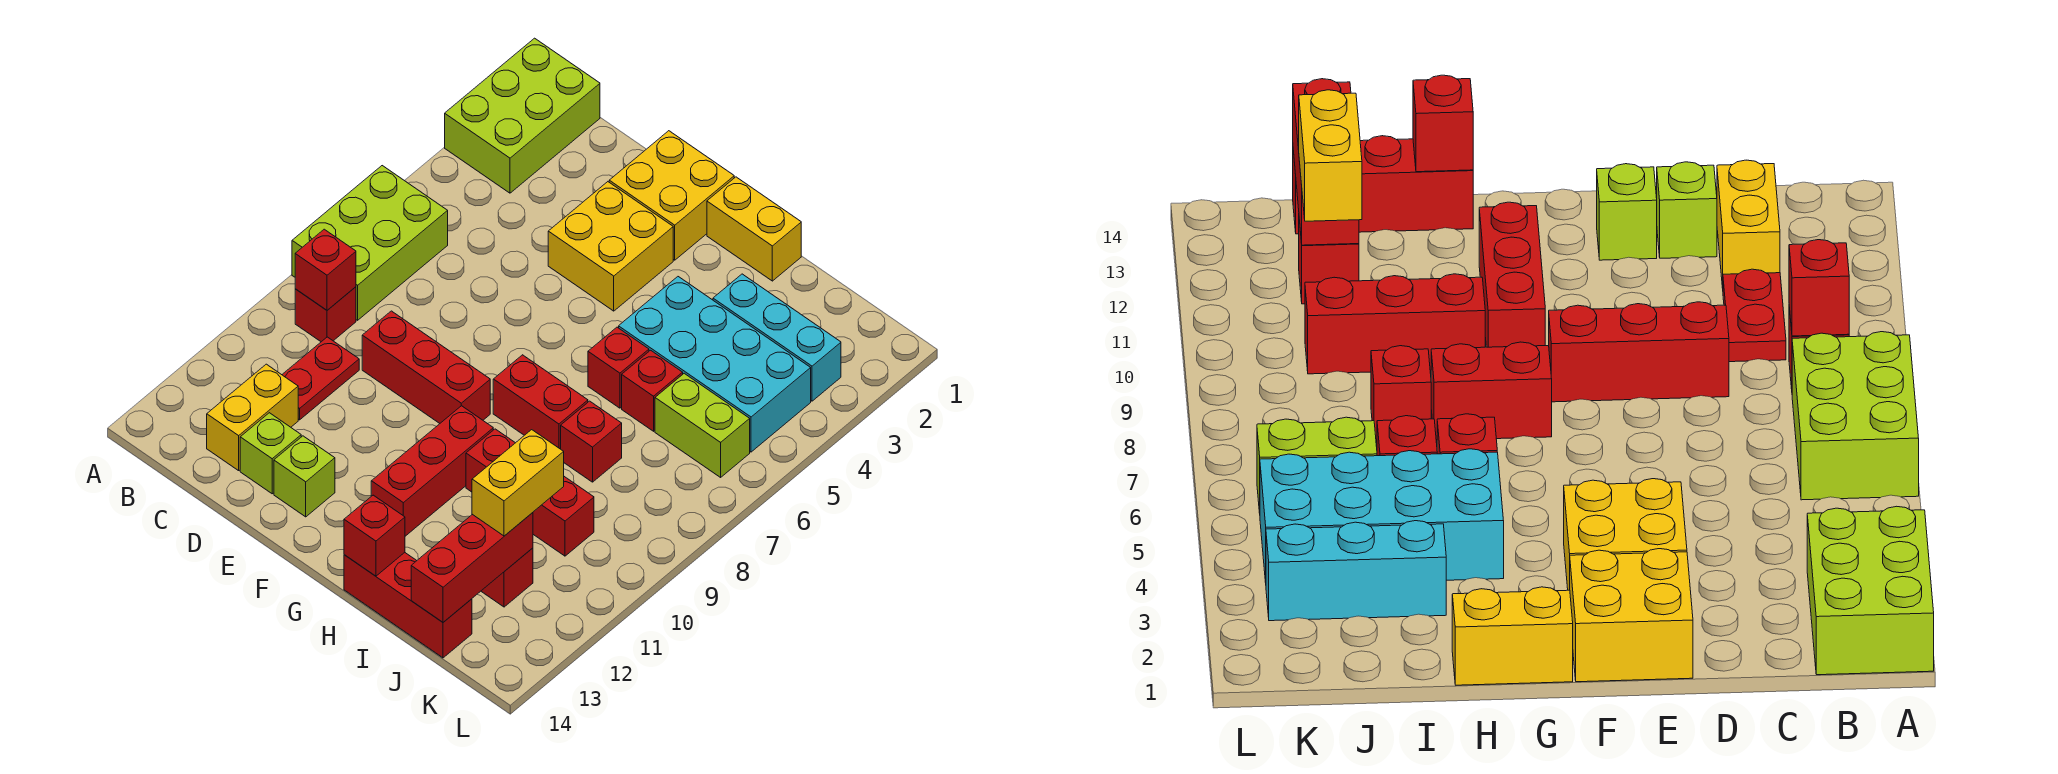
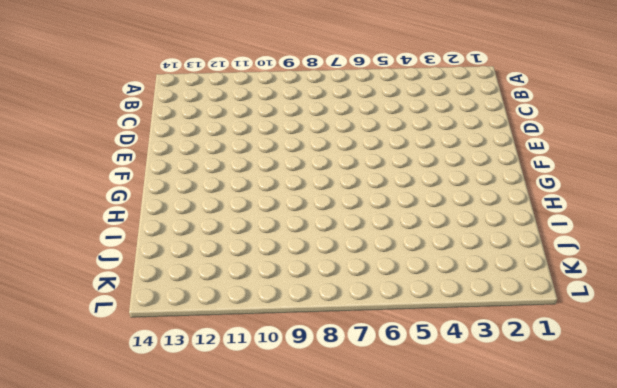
none -> lime 2x3 brick [445,38,600,193]
none -> lime 2x3 brick [292,166,448,320]
none -> red 1x1 brick [295,287,356,342]

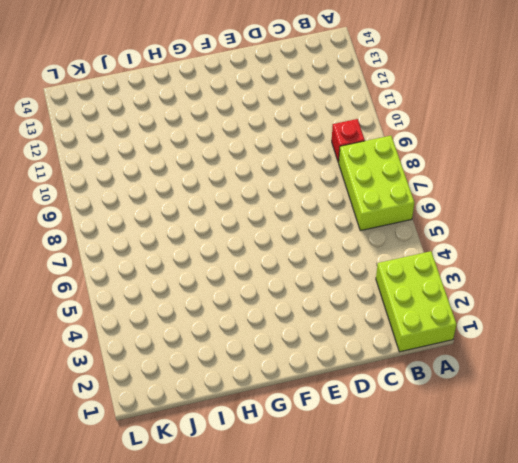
none -> red 1x2 plate [282,337,359,420]
none -> yellow 1x2 brick [207,364,298,471]
none -> red 1x3 brick [362,311,490,423]

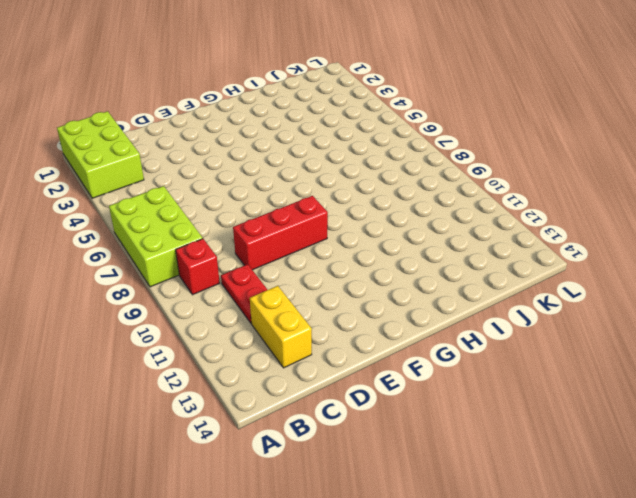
none -> lime 1x1 brick [240,413,301,494]
none -> yellow 2x2 brick [609,131,734,260]
none -> yellow 2x2 brick [548,182,673,311]

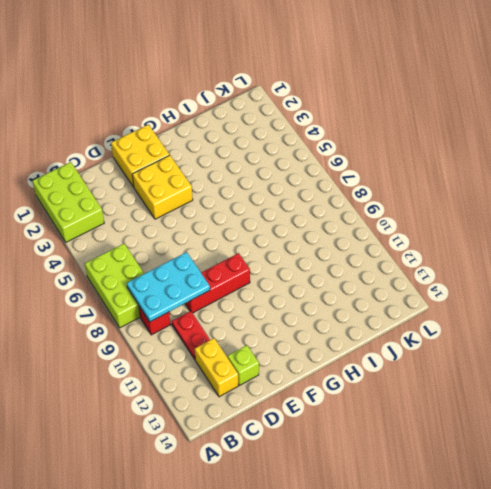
cyan 2x3 plate [127,252,210,322] -> red 1x1 brick [295,229,356,310]
none -> lime 1x1 brick [274,436,335,517]
none -> yellow 1x2 brick [707,177,801,281]
none -> red 1x2 brick [493,355,588,449]

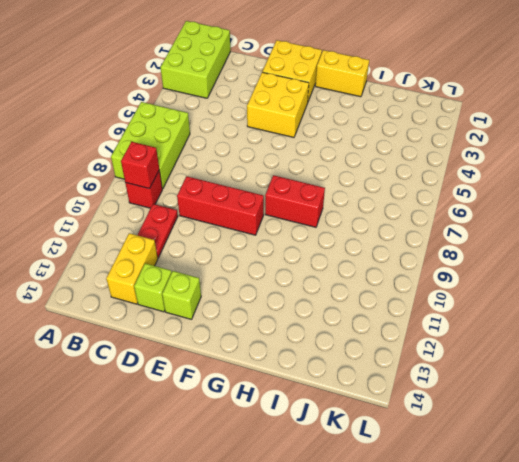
none -> red 1x3 brick [371,406,493,536]
none -> cyan 2x4 brick [619,277,811,452]
none -> red 1x1 brick [588,327,649,408]

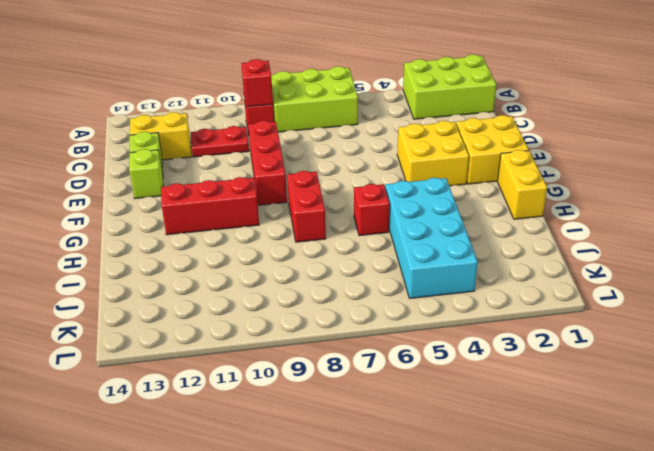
none -> red 1x3 brick [466,429,594,556]
none -> red 1x3 brick [344,553,472,658]
none -> cyan 1x3 brick [713,274,841,401]

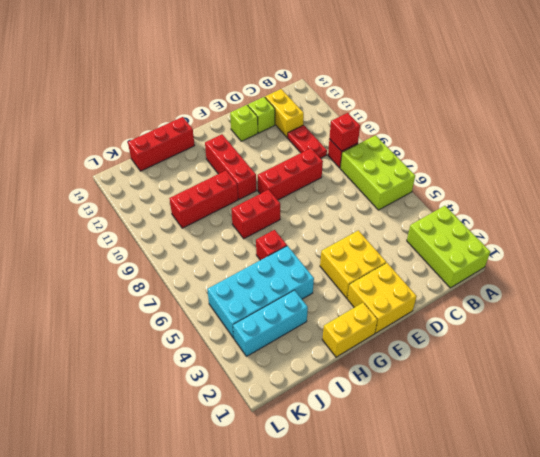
none -> red 1x1 brick [622,350,683,431]
none -> red 1x1 brick [561,401,622,482]
none -> lime 1x2 brick [655,373,750,477]

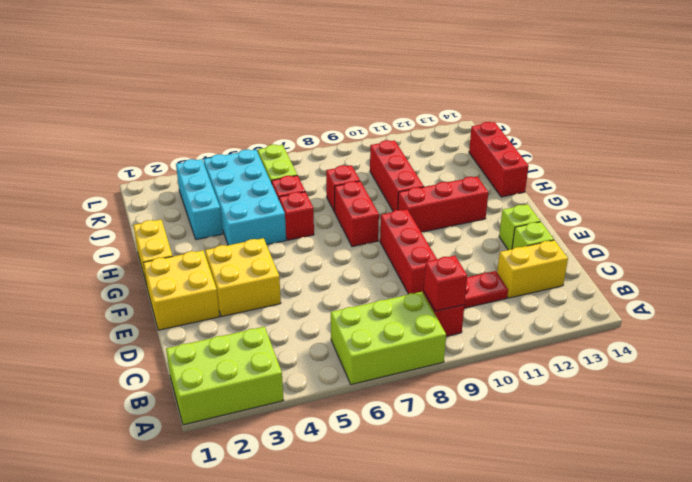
none -> red 1x1 brick [481,548,533,607]
none -> red 1x1 brick [344,495,405,576]
none -> red 1x3 brick [411,513,533,622]

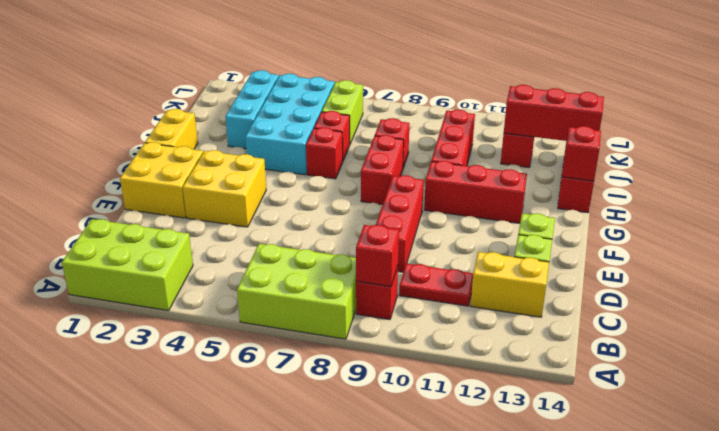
none -> yellow 1x2 brick [472,430,564,536]

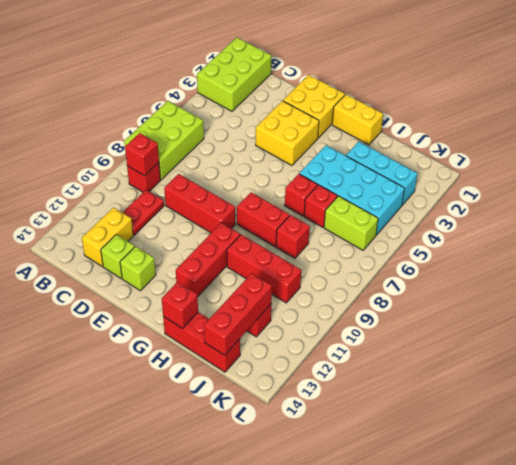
none -> yellow 1x2 brick [472,430,564,536]

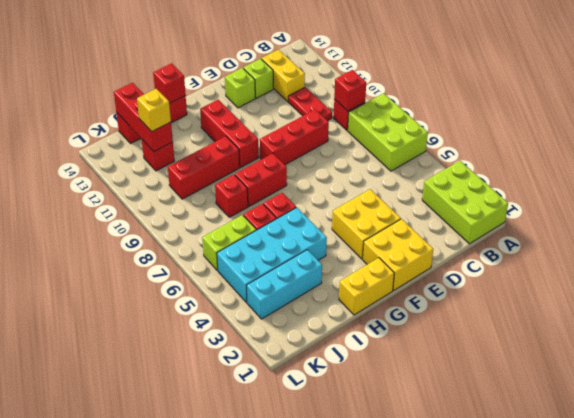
yellow 1x1 brick [137,89,171,132] -> yellow 1x2 brick [472,430,564,536]

